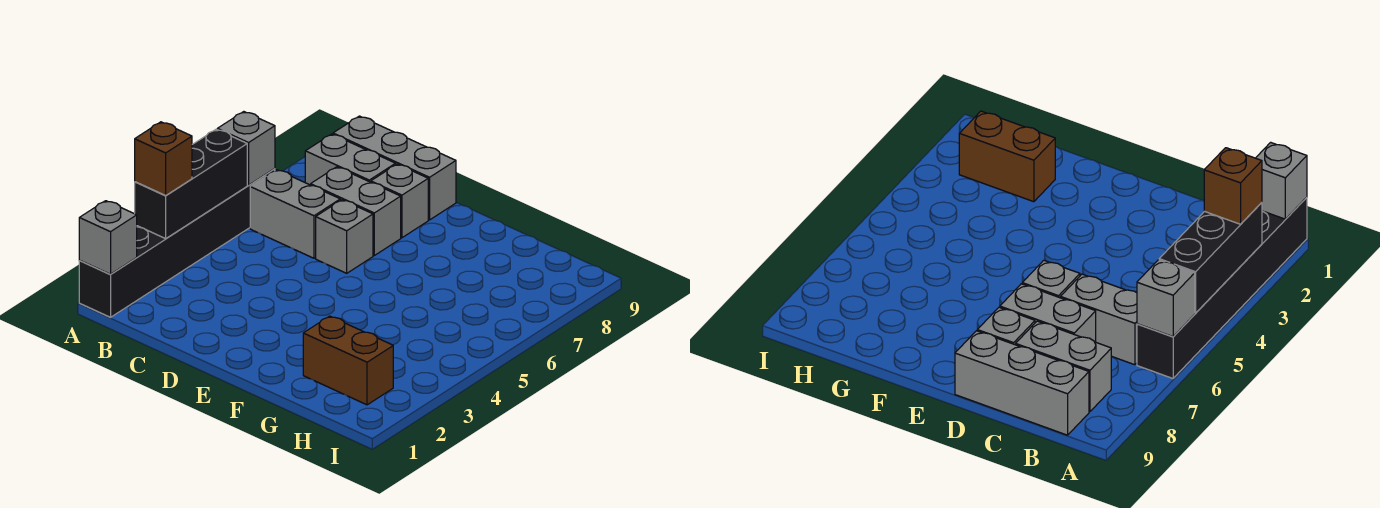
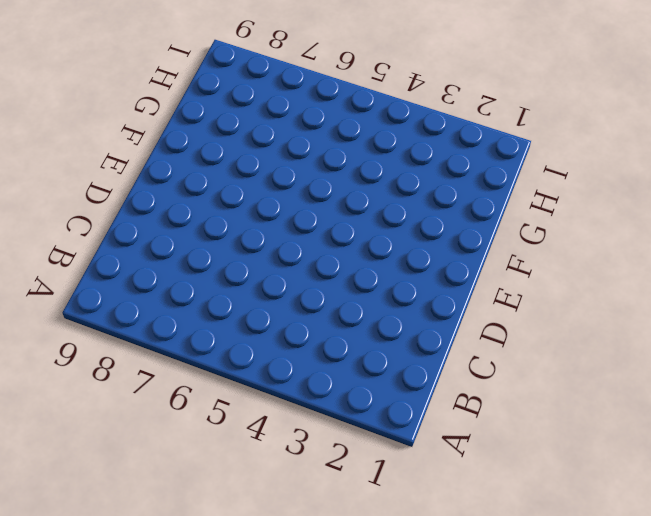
none -> black 1x6 brick [79,169,275,317]
none -> grey 1x2 brick [250,170,340,258]
none -> grey 1x2 brick [305,134,396,185]

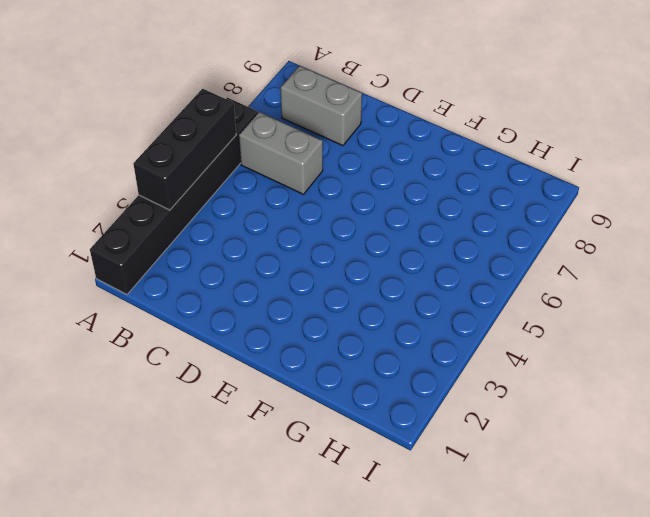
none -> grey 1x3 brick [333,116,456,220]
none -> grey 1x2 brick [311,167,401,255]
none -> grey 1x1 brick [316,200,373,273]

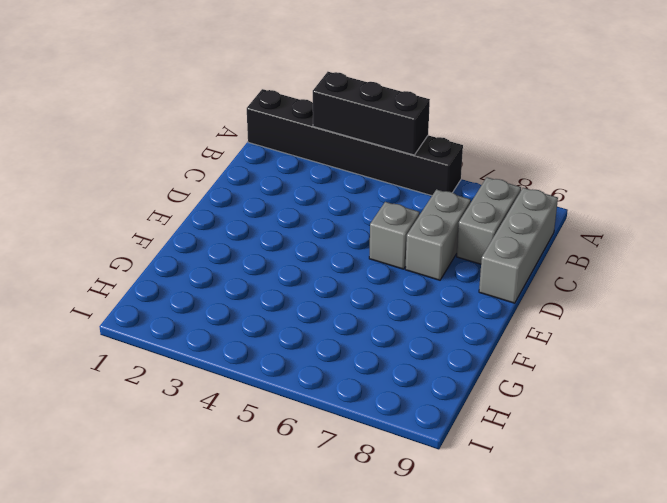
none -> grey 1x2 brick [250,170,340,258]
none -> grey 1x1 brick [371,164,428,238]
none -> brown 1x2 brick [303,316,393,405]

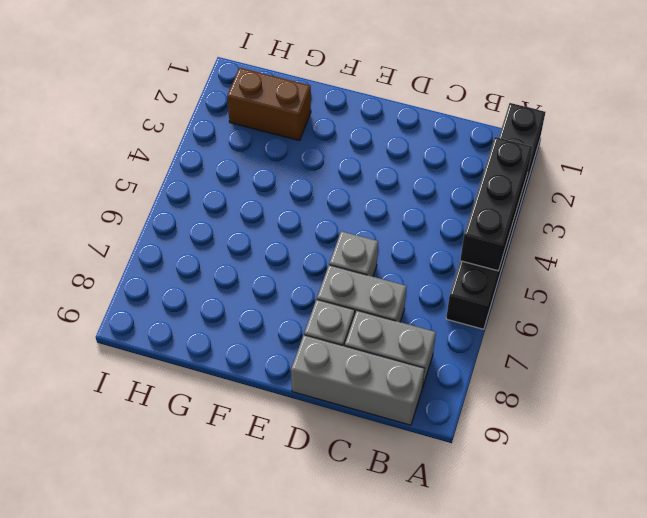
none -> grey 1x2 brick [250,170,340,258]
none -> grey 1x1 brick [79,201,137,274]
none -> grey 1x1 brick [217,112,275,185]

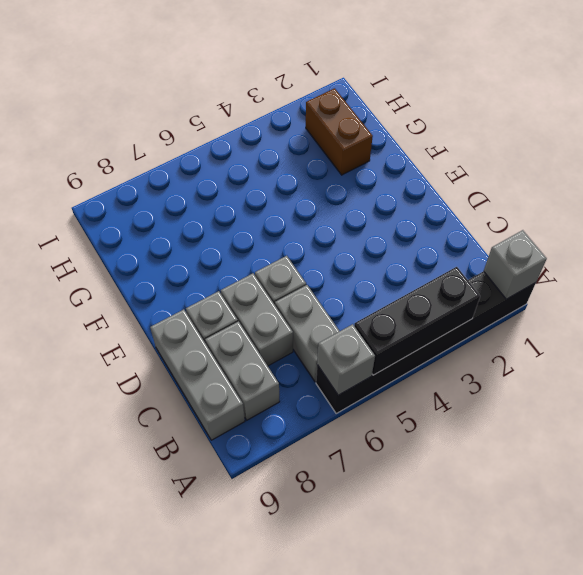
none -> brown 1x1 brick [135,122,192,195]

